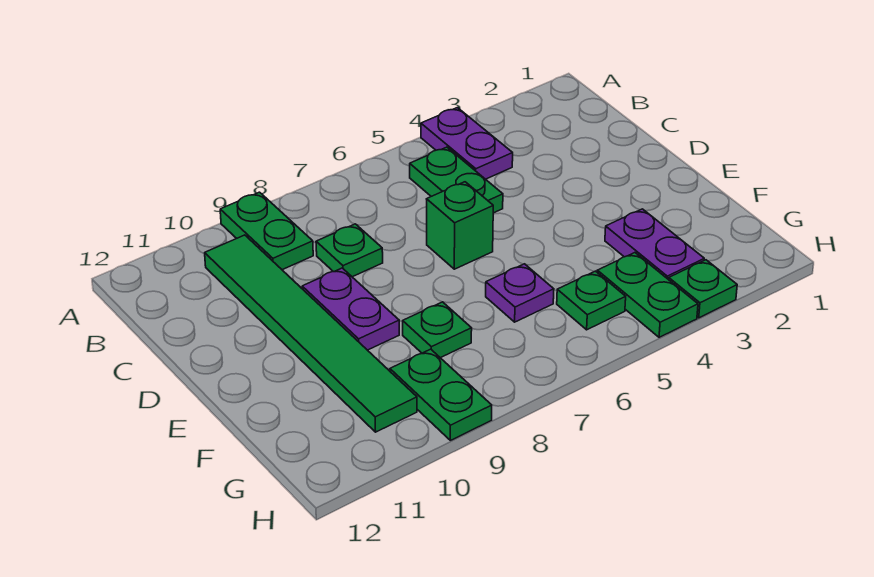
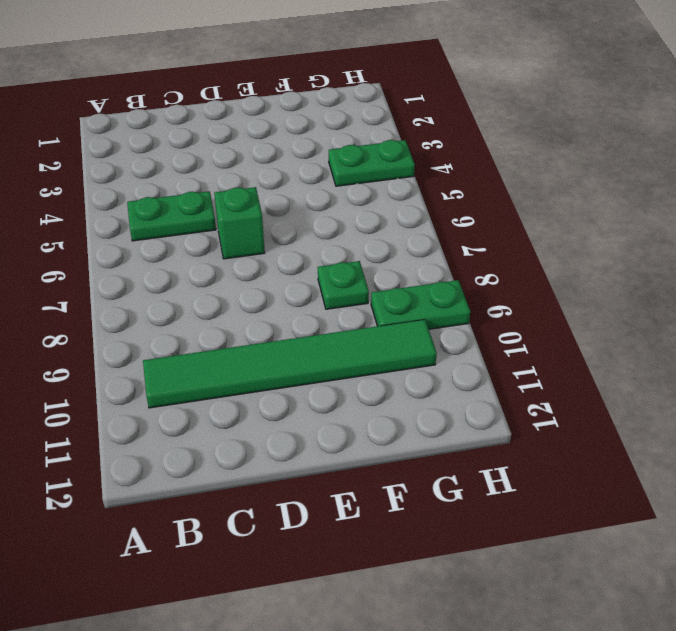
none -> purple 1x2 plate [421,108,513,179]
none -> green 1x2 plate [220,192,313,270]
none -> green 1x1 plate [316,224,383,277]

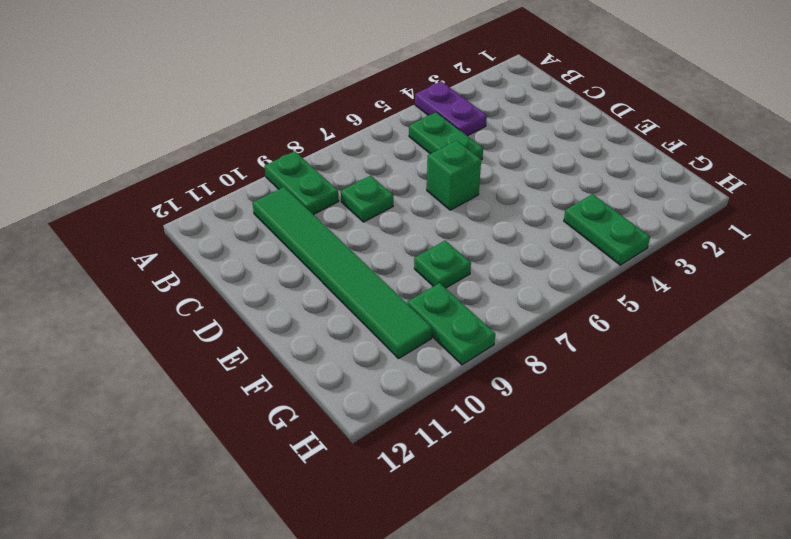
none -> purple 1x2 plate [302,268,399,350]
none -> purple 1x2 plate [605,209,704,280]
none -> purple 1x1 plate [486,264,554,322]

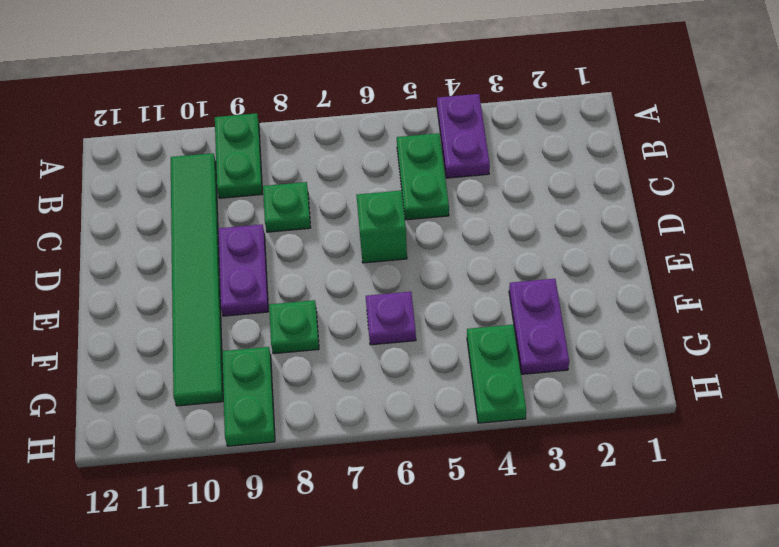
none -> green 1x1 plate [557,271,626,330]
none -> green 1x1 plate [669,260,737,318]

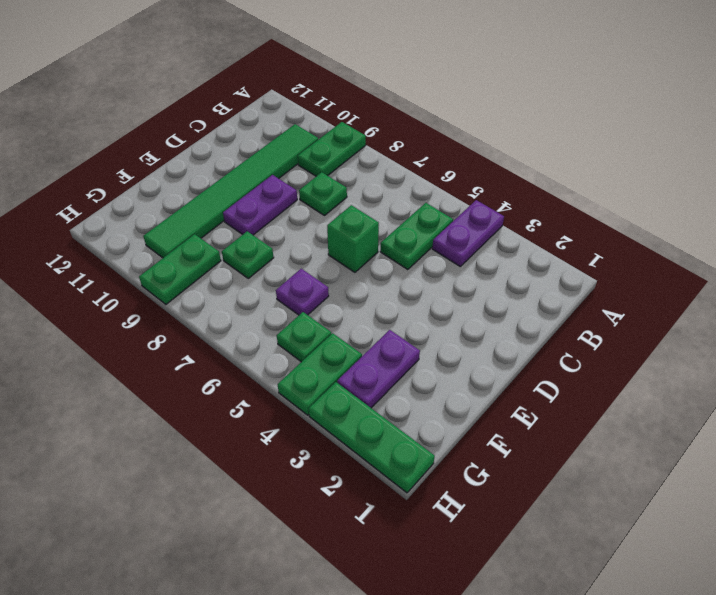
green 1x3 plate [309,382,435,493] -> green 1x1 plate [669,260,737,318]

